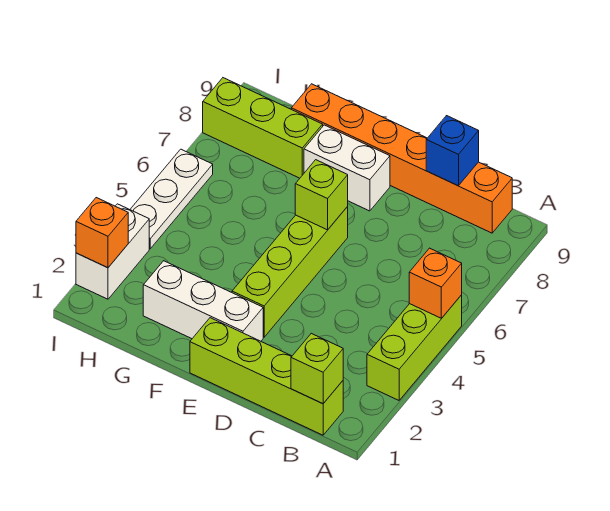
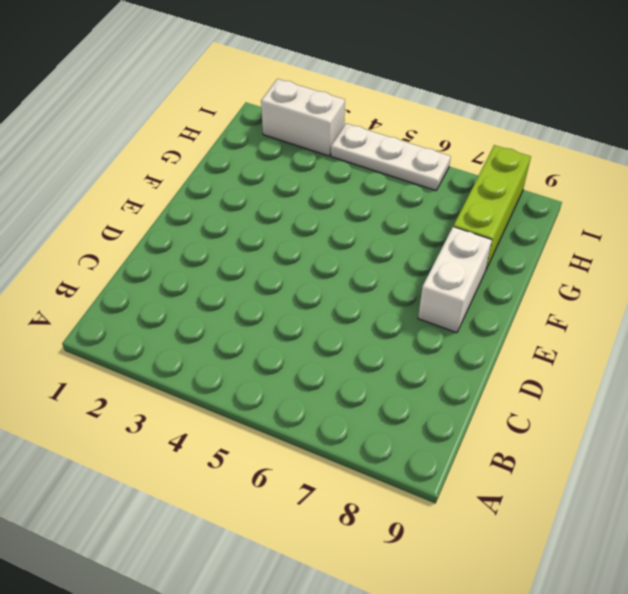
none -> lime 1x3 brick [367,295,462,400]
none -> lime 1x4 brick [190,318,343,435]
none -> orange 1x6 brick [291,84,512,233]

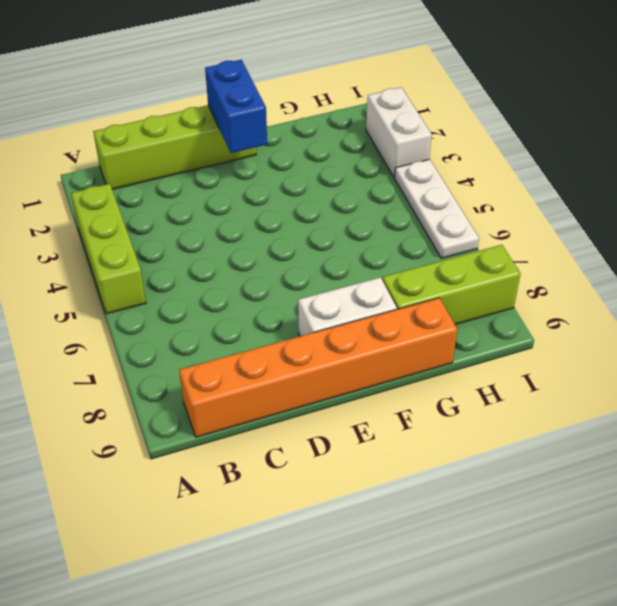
blue 1x2 brick [205,60,267,153] -> none
none -> white 1x3 brick [143,261,263,341]
none -> lime 1x4 brick [232,207,348,337]
none -> orange 1x1 brick [409,248,462,318]

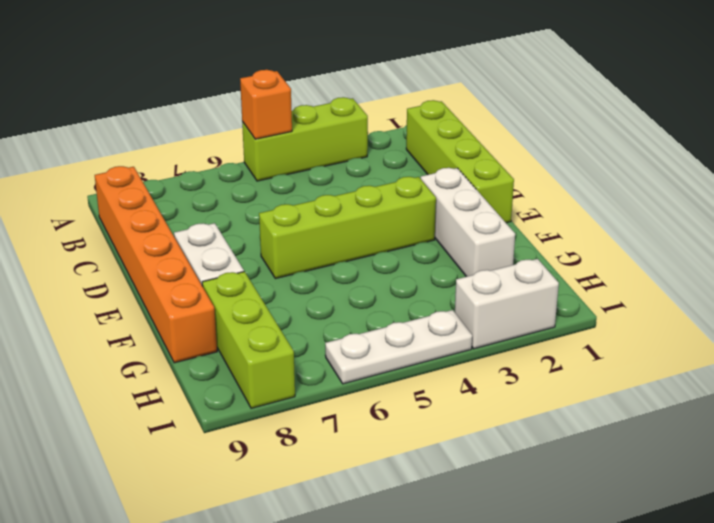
none -> lime 1x1 brick [291,333,343,404]
none -> blue 1x1 brick [426,116,479,186]
none -> lime 1x1 brick [295,160,348,230]

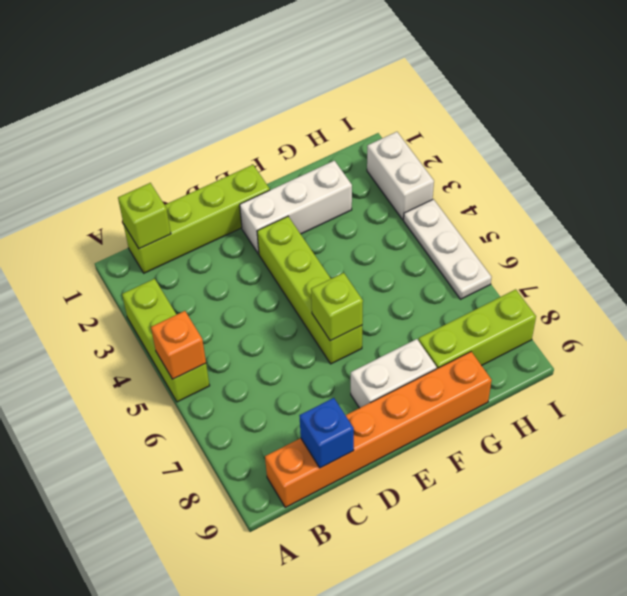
none -> orange 1x1 brick [76,198,128,268]

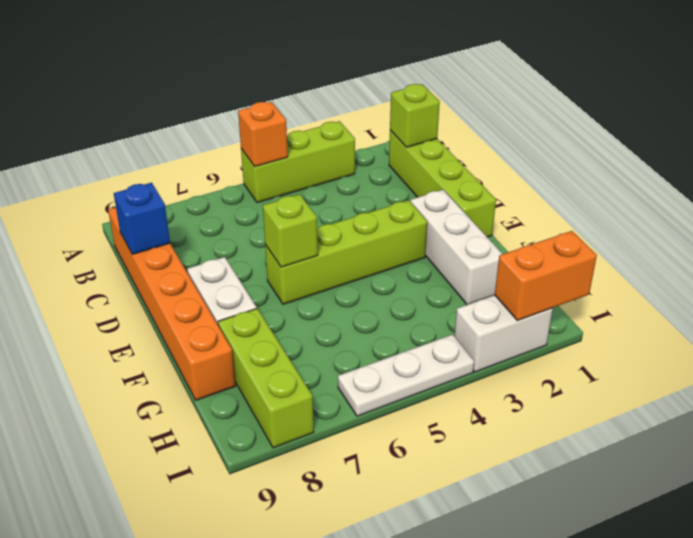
orange 1x2 brick [495,231,597,321] -> orange 1x1 brick [76,198,128,268]

